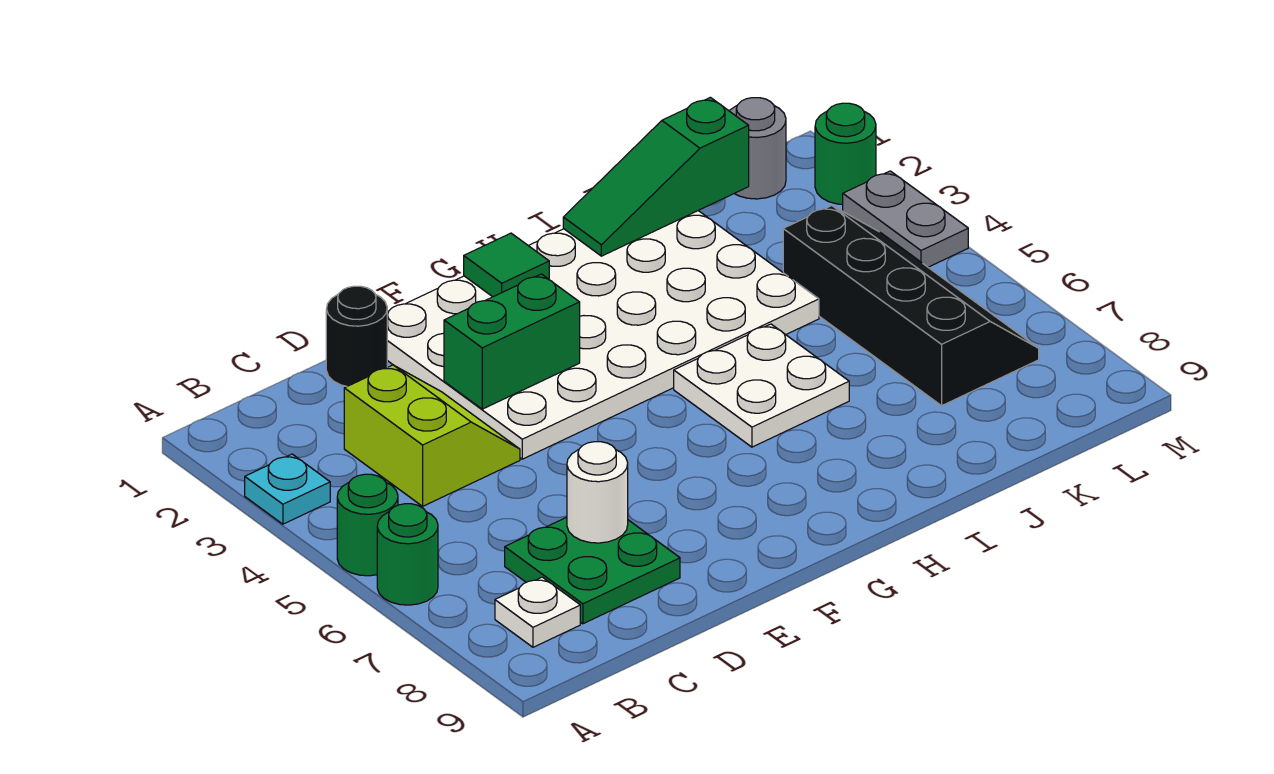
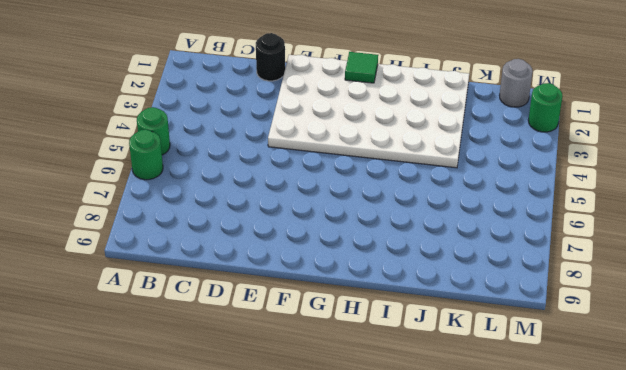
none -> cyan 1x1 plate [245,454,330,524]
none -> white 1x1 plate [495,577,580,647]
none -> lime 2x2 slope [344,365,520,506]

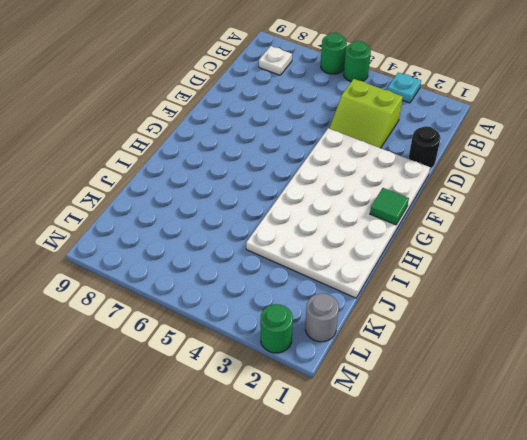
none -> green 2x2 plate [505,517,680,624]
none -> white 2x2 plate [674,324,849,447]
none -> black 2x4 slope [783,206,1039,406]

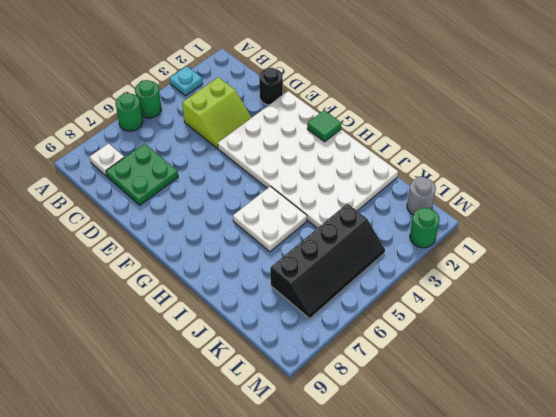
none -> grey 1x2 plate [843,171,968,267]
none -> white 1x1 round brick [567,442,628,543]
none -> green 1x2 brick [444,274,580,409]

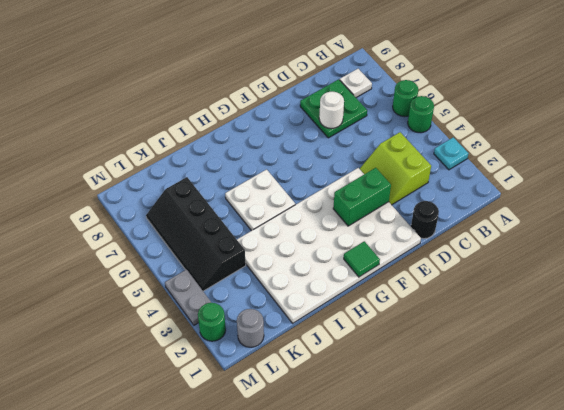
none -> green 1x3 slope [563,97,749,256]

